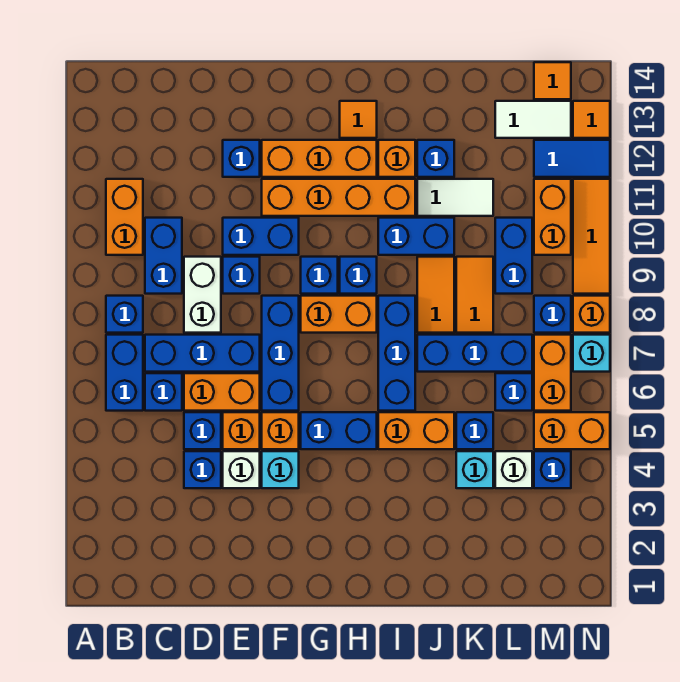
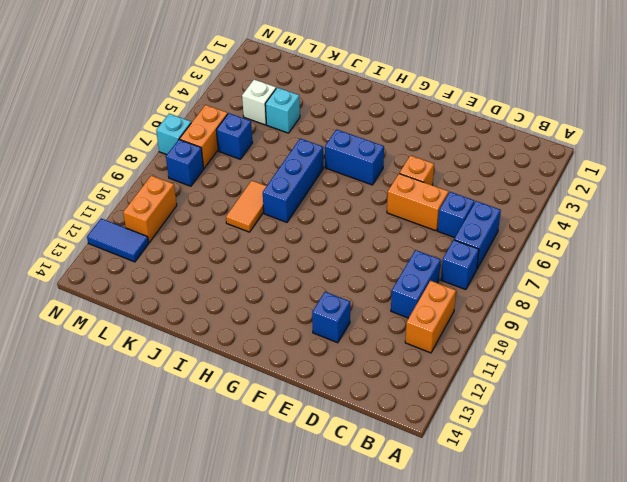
none -> blue 1x3 brick [145,335,260,372]
none -> blue 1x1 brick [184,451,221,488]
none -> blue 1x1 brick [184,412,221,449]
none -> white 1x2 brick [184,257,221,333]

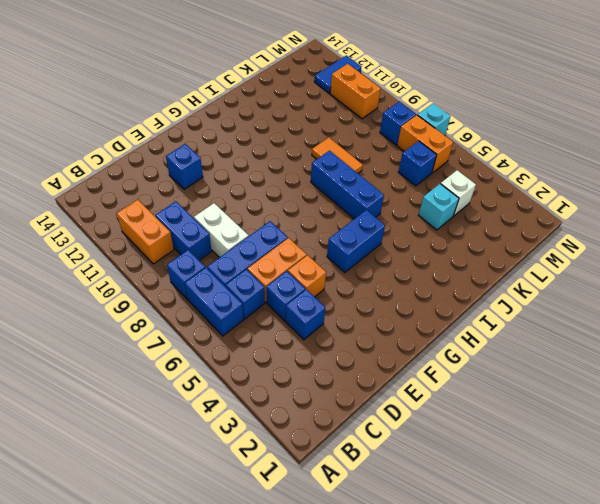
none -> white 1x1 brick [223,451,260,488]
none -> blue 1x1 brick [223,257,260,294]
none -> blue 1x2 brick [223,218,299,255]
none -> cyan 1x1 brick [262,451,299,488]

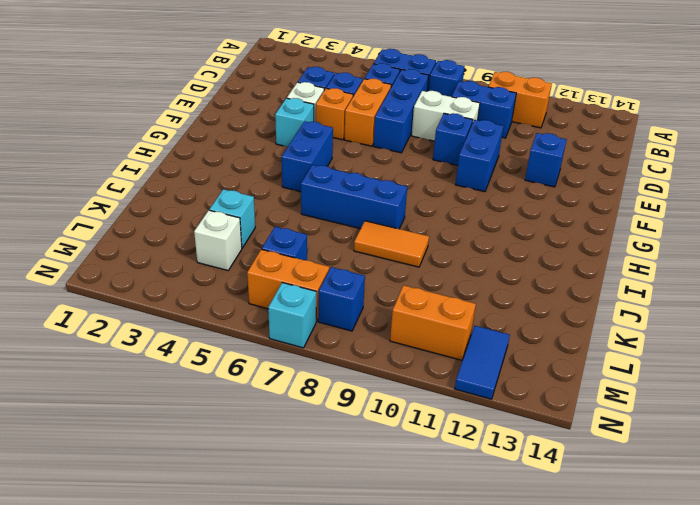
none -> orange 1x1 brick [262,412,299,449]
none -> blue 1x3 brick [262,296,299,411]
none -> orange 1x4 brick [262,179,415,216]
none -> orange 1x3 brick [262,140,377,177]

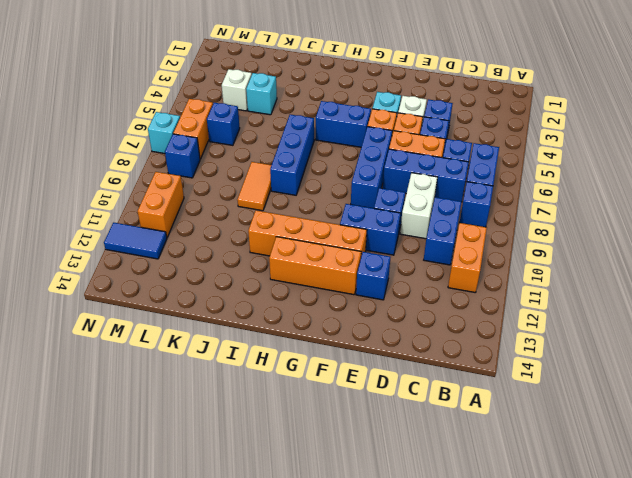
none -> orange 1x2 brick [301,296,377,333]
none -> blue 1x1 brick [301,257,338,294]
none -> blue 1x1 brick [340,257,377,294]
none -> orange 1x1 tile [340,101,377,138]

